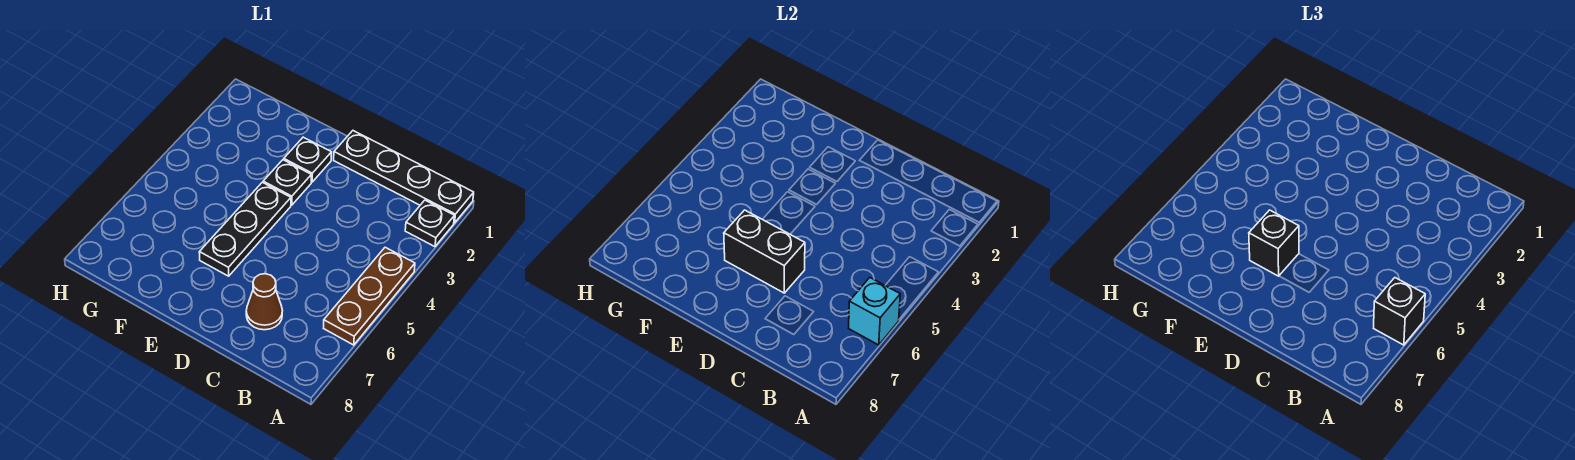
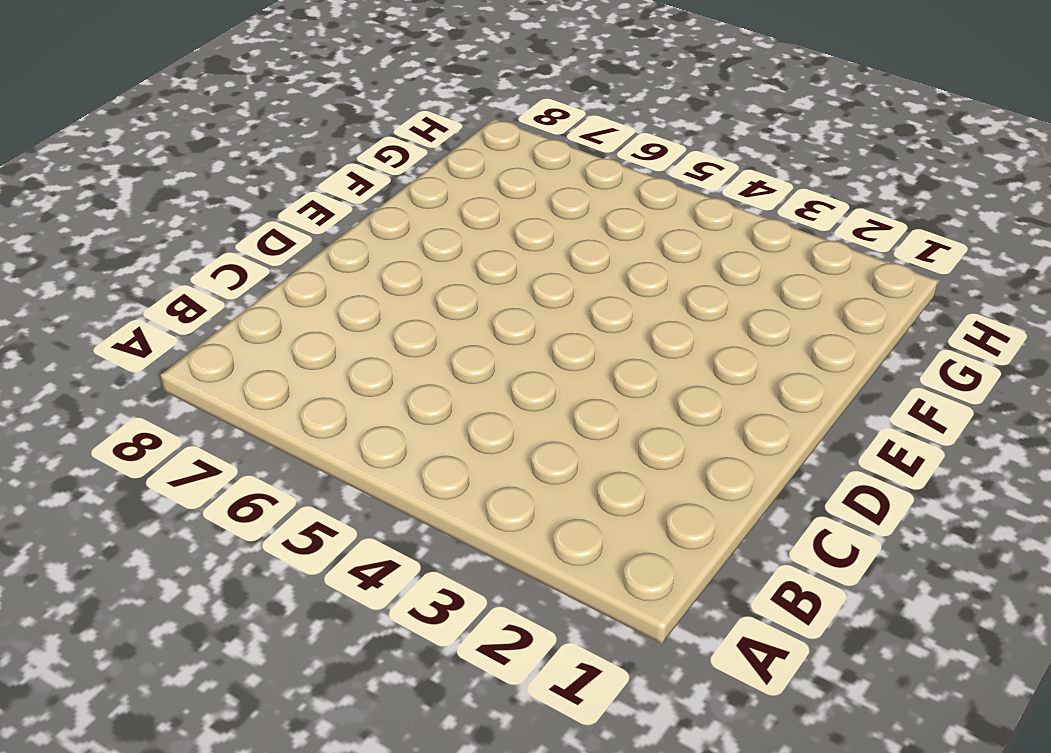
none -> black 1x4 plate [334,131,474,223]
none -> black 1x1 plate [405,200,454,247]

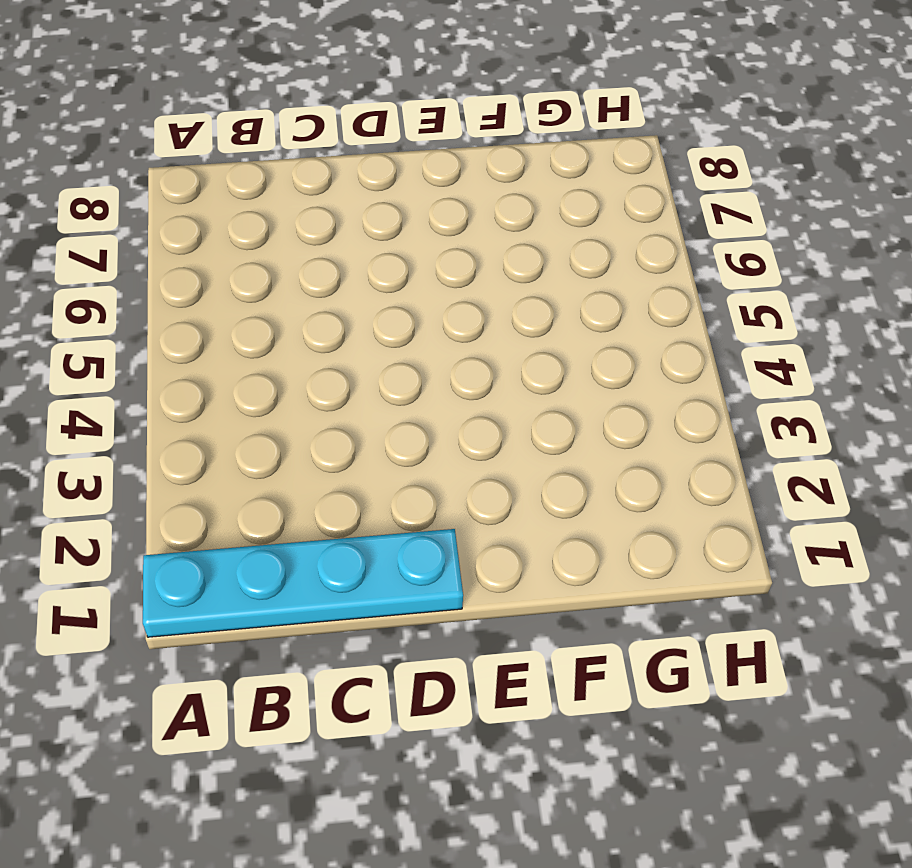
cyan 1x4 plate [143,529,463,637] -> black 1x4 plate [334,131,474,223]
none -> black 1x1 plate [405,200,454,247]
none -> brown 1x3 plate [324,247,415,345]

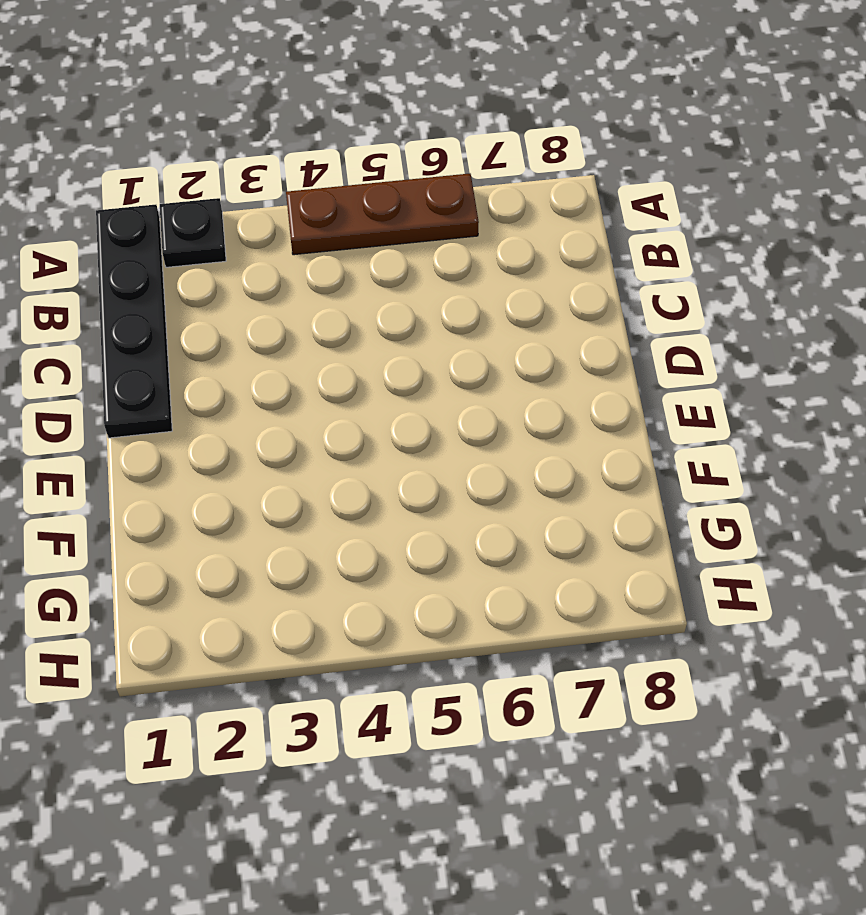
none -> brown 1x1 cone [246,274,282,330]
none -> black 1x1 plate [284,137,332,182]

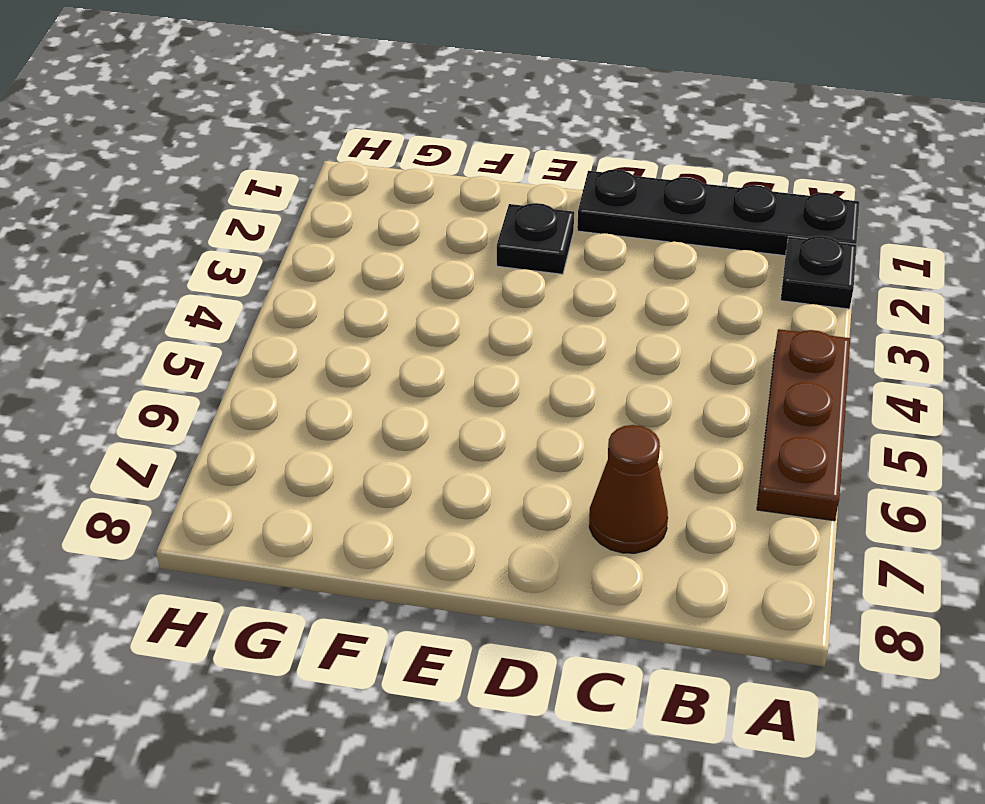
none -> black 1x1 plate [263,160,311,205]
none -> black 1x3 plate [199,182,291,276]

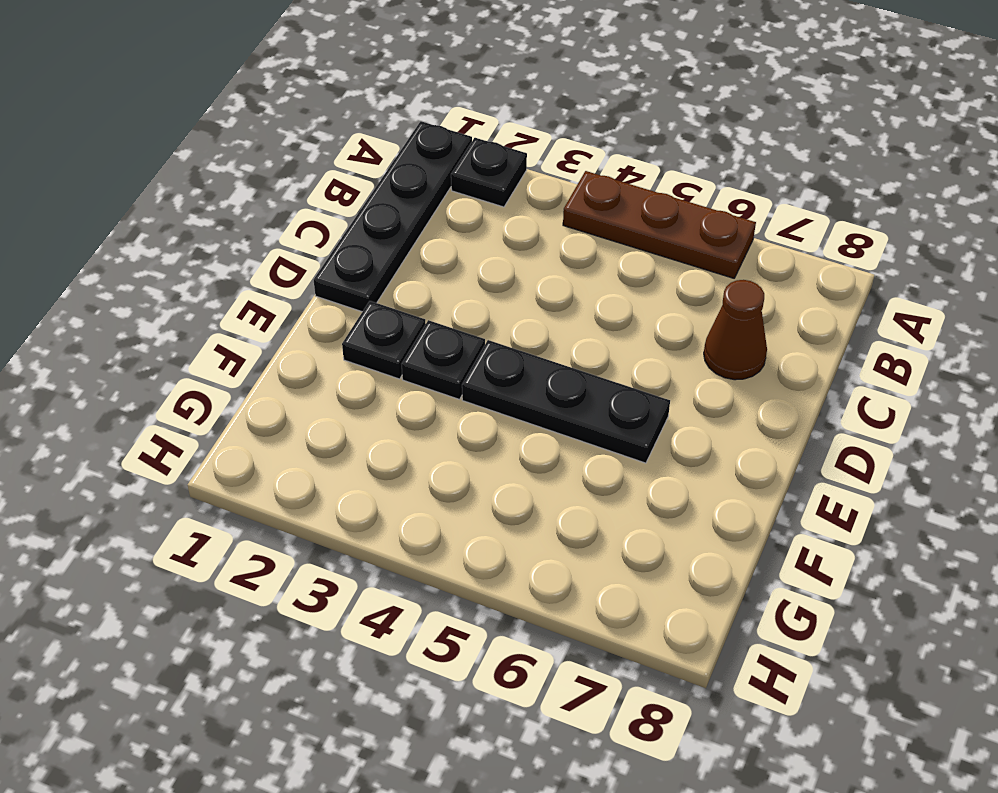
none -> cyan 1x1 brick [849,278,900,345]
none -> black 1x2 brick [724,210,805,293]

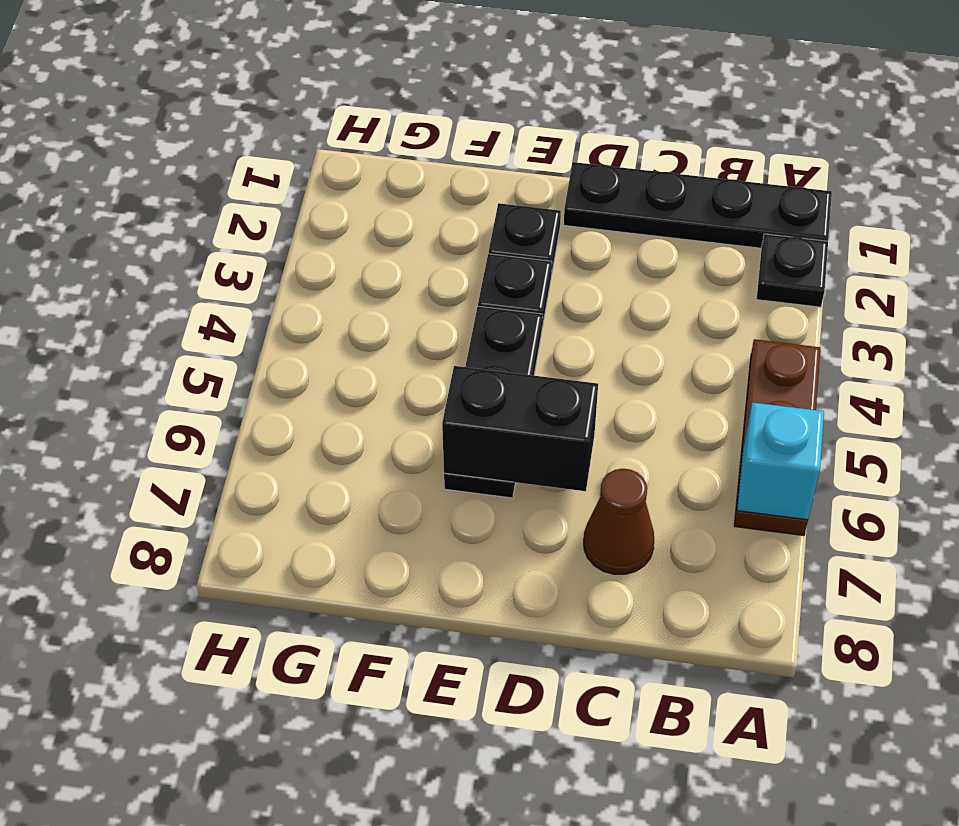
none -> black 1x1 brick [1374,278,1425,345]
none -> black 1x1 brick [1249,210,1299,276]

